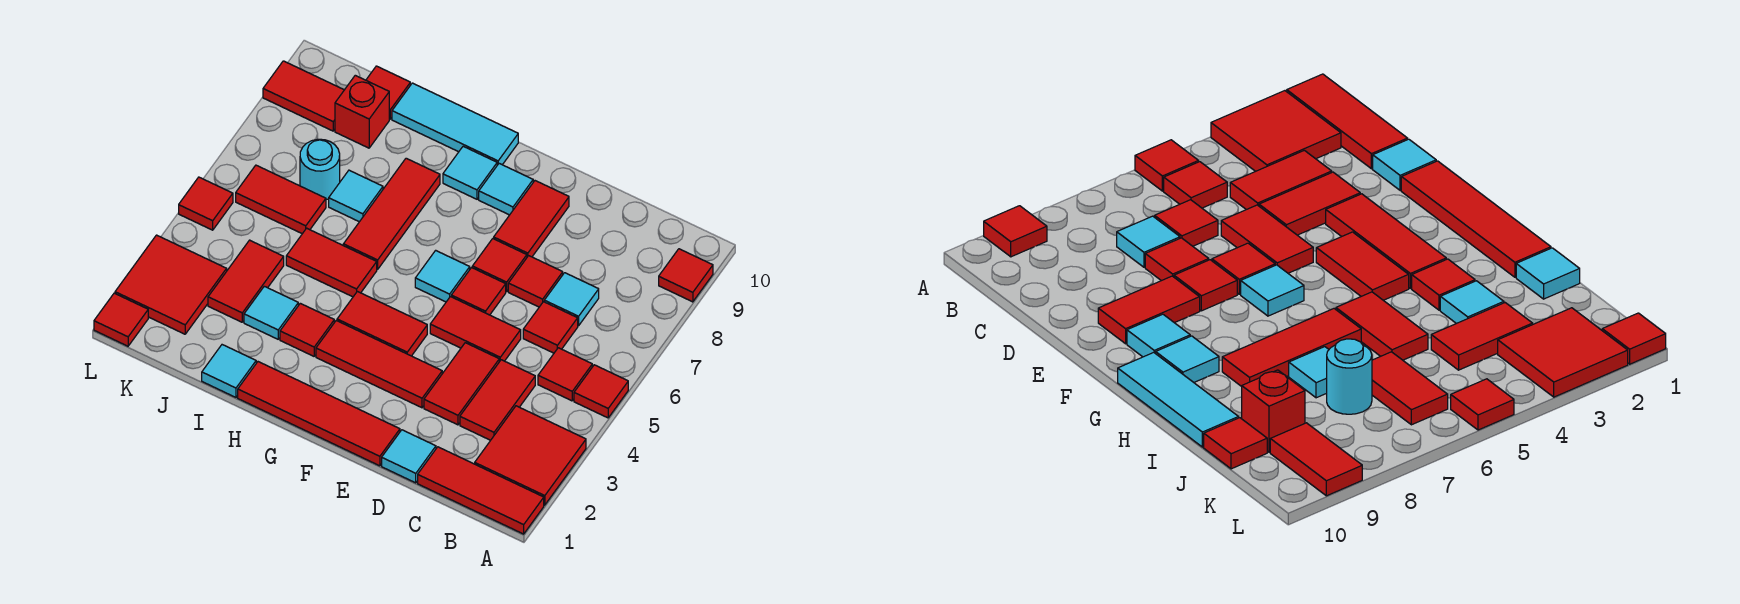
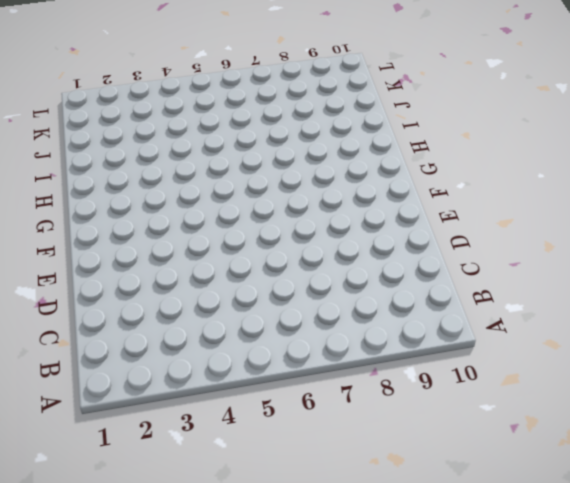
none -> red 1x3 tile [418,447,544,534]
none -> red 2x2 tile [475,406,586,505]
none -> red 1x1 tile [574,365,628,418]
none -> red 1x1 tile [659,249,713,302]

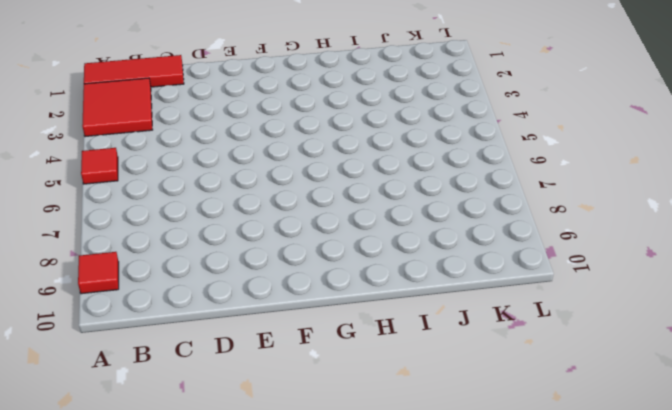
none -> red 1x1 tile [538,348,592,401]
none -> red 1x2 tile [460,360,535,440]
none -> red 1x1 tile [523,302,578,353]
none -> cyan 1x1 tile [544,273,599,326]

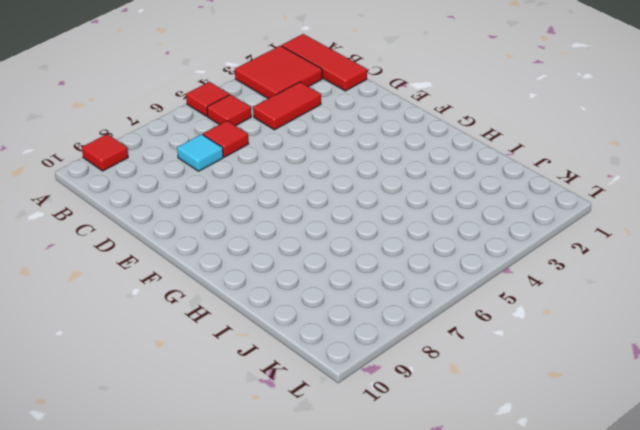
none -> cyan 1x1 tile [382,430,436,483]
none -> red 1x2 tile [424,343,499,425]
none -> red 1x2 tile [430,297,521,362]
none -> red 1x1 tile [508,256,563,307]

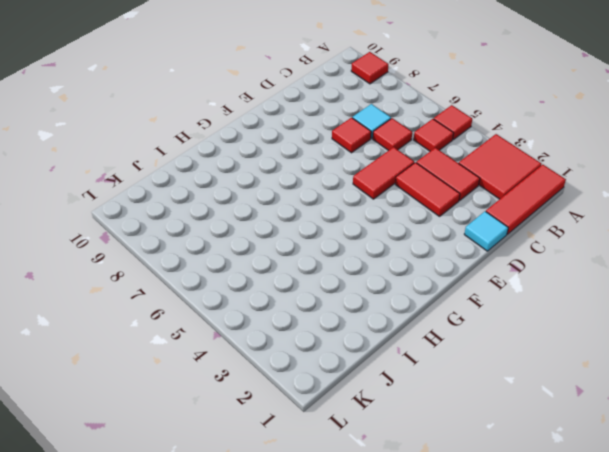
none -> red 1x4 tile [238,362,400,466]
none -> red 1x3 tile [316,321,442,408]
none -> red 1x1 tile [451,268,506,315]
none -> red 1x1 tile [472,239,527,292]

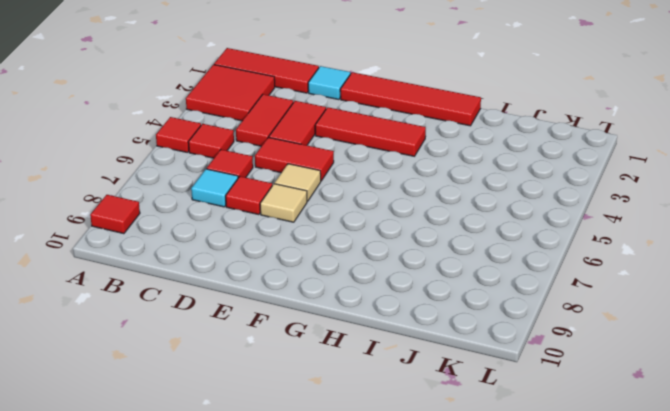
tan 1x1 tile [275,164,321,201] -> red 1x1 tile [451,268,506,315]
tan 1x1 tile [260,184,307,222] -> red 1x1 tile [472,239,527,292]
none -> red 1x2 tile [494,181,569,257]
none -> red 1x2 tile [337,291,427,356]
none -> cyan 1x1 tile [415,250,470,302]
none -> cyan 1x1 tile [479,163,533,215]

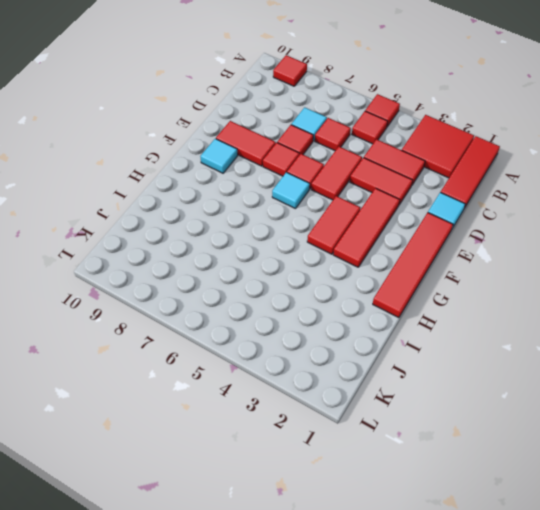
none -> cyan 1x1 tile [443,146,497,199]
none -> cyan 1x3 tile [392,83,518,165]
none -> red 1x1 tile [280,303,334,356]
none -> red 1x2 tile [286,228,377,297]

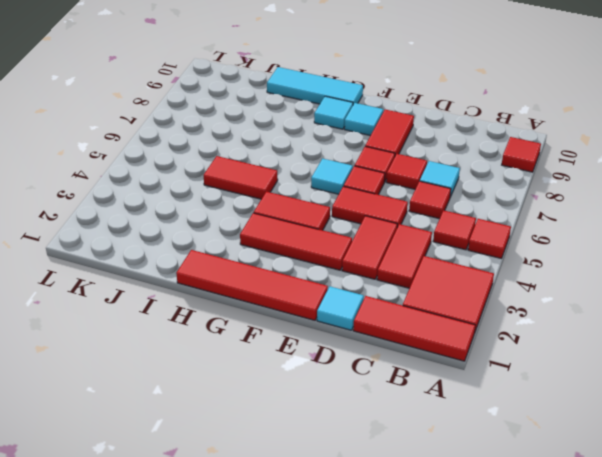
none -> red 1x1 tile [280,303,334,356]
none -> red 1x3 tile [343,158,440,269]
none -> cyan 1x1 tile [202,345,256,397]
none -> cyan 1x1 tile [244,286,298,339]

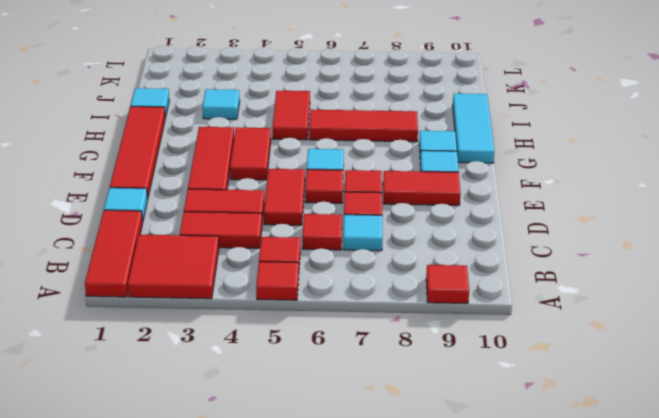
none -> red 1x1 tile [280,303,334,356]
none -> cyan 1x1 tile [329,170,383,222]
none -> red 1x2 tile [208,240,284,322]
none -> red 1x2 tile [236,165,326,234]

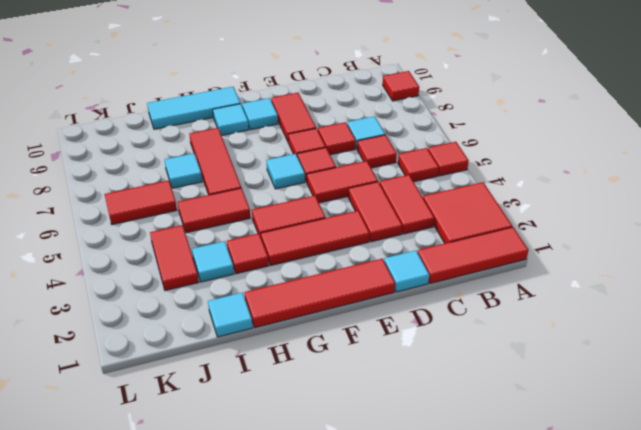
none -> cyan 1x1 round brick [300,139,340,199]
none -> red 1x1 brick [335,75,389,148]
none -> red 1x1 tile [366,66,410,119]
none -> red 2x2 tile [115,235,227,334]

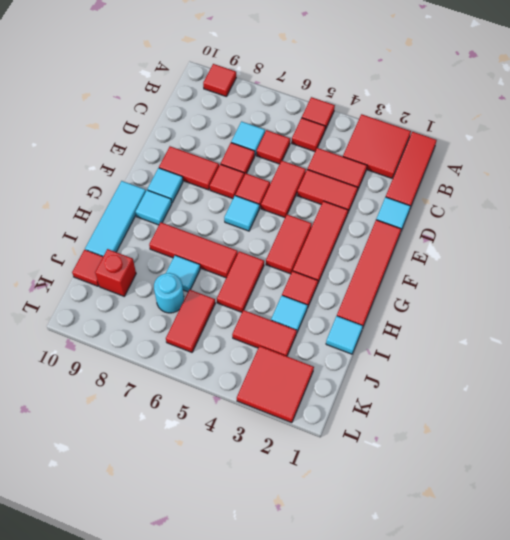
none -> red 1x2 tile [263,61,344,131]
none -> red 1x1 tile [94,293,148,346]
none -> red 1x1 tile [179,177,233,230]

